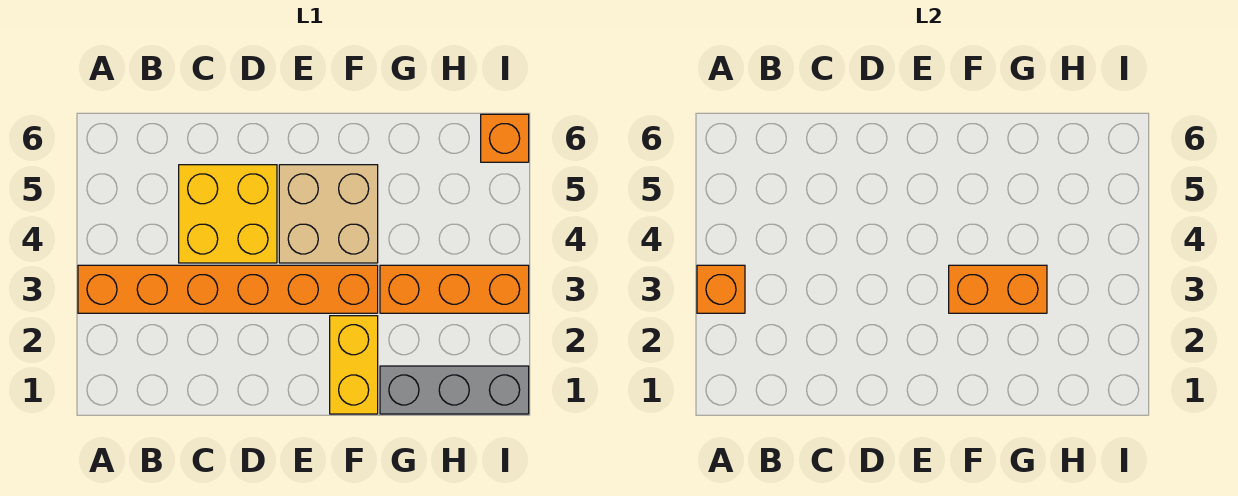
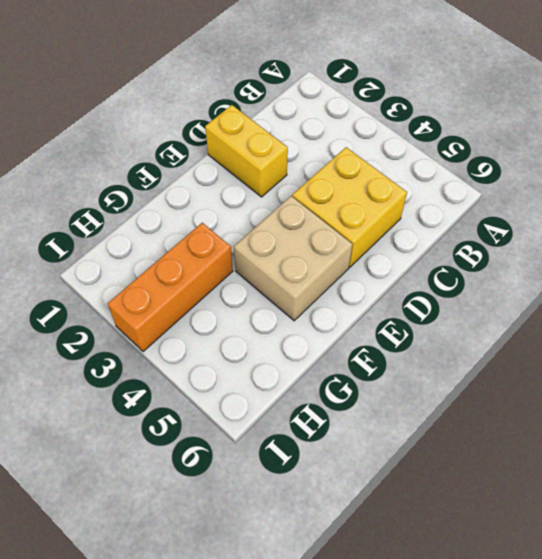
yellow 1x2 brick [205,105,288,197] -> yellow 1x2 brick moved to [330,316,378,414]
none -> orange 1x6 brick [78,265,378,313]
none -> grey 1x3 brick [380,366,529,414]

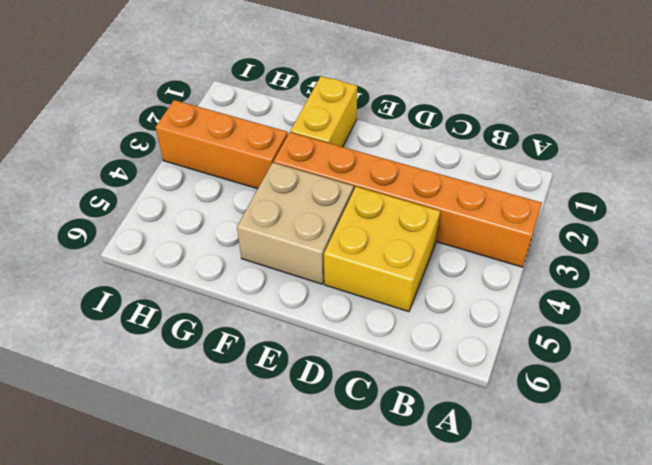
none -> grey 1x3 brick [380,366,529,414]
none -> orange 1x1 brick [481,114,529,162]

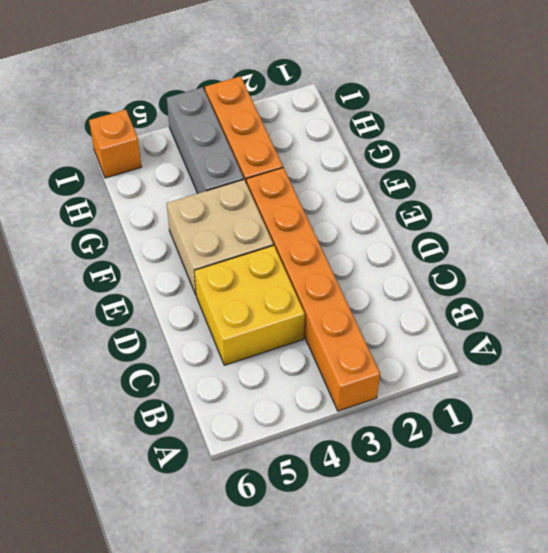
grey 1x3 brick [167,87,244,193] -> grey 1x3 brick moved to [380,366,529,414]
none -> yellow 1x2 brick [330,316,378,414]
none -> orange 1x1 brick [697,265,745,313]

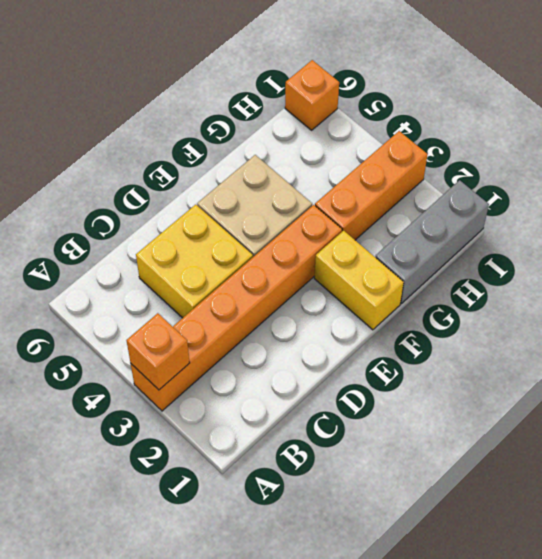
none -> orange 1x2 brick [949,265,1047,313]

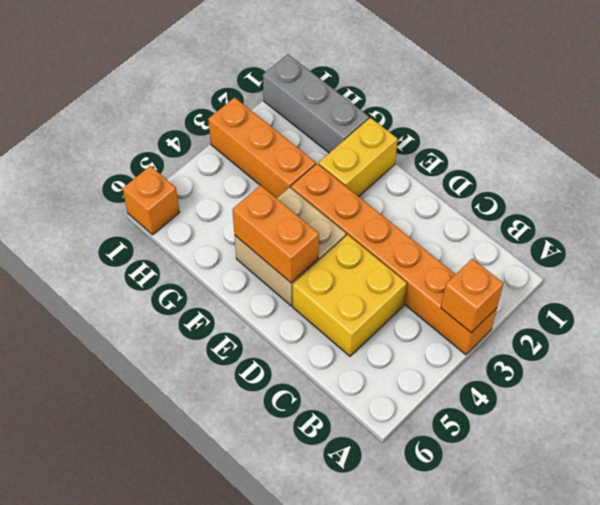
orange 1x2 brick [232,185,319,283] -> orange 1x2 brick moved to [949,265,1047,313]

